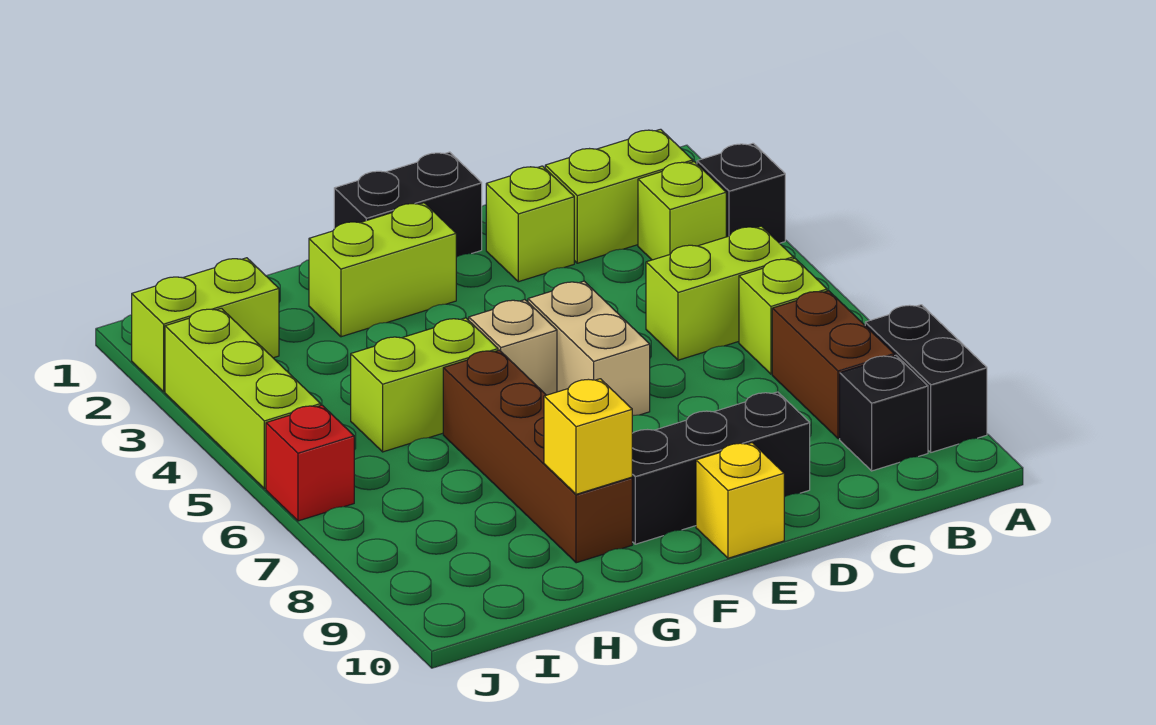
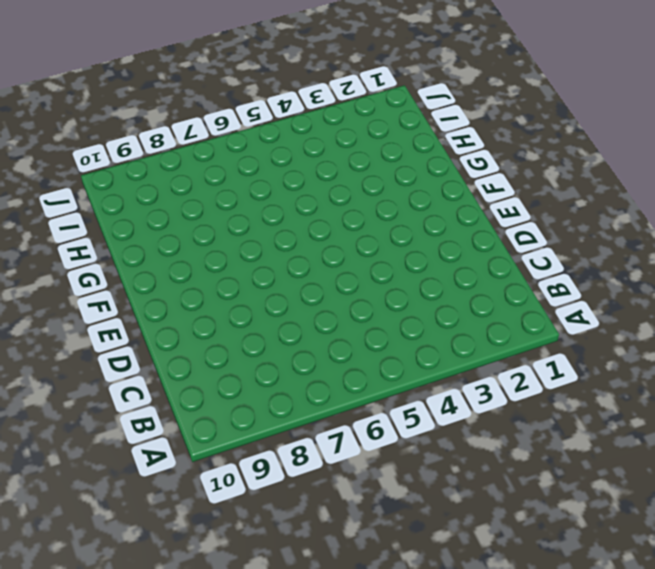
none -> black 1x1 brick [697,143,785,243]
none -> black 1x2 brick [865,305,987,452]
none -> lime 1x2 brick [545,129,693,263]

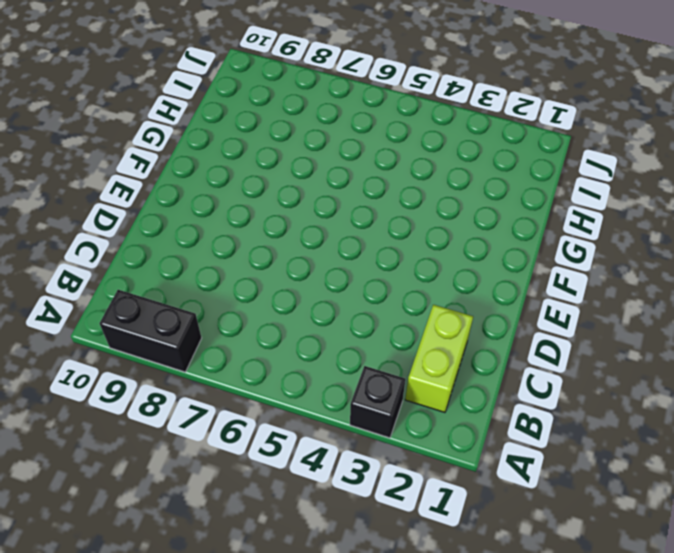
none -> lime 1x1 brick [638,162,726,260]
none -> lime 1x2 brick [646,226,794,360]
none -> lime 1x1 brick [739,259,827,374]

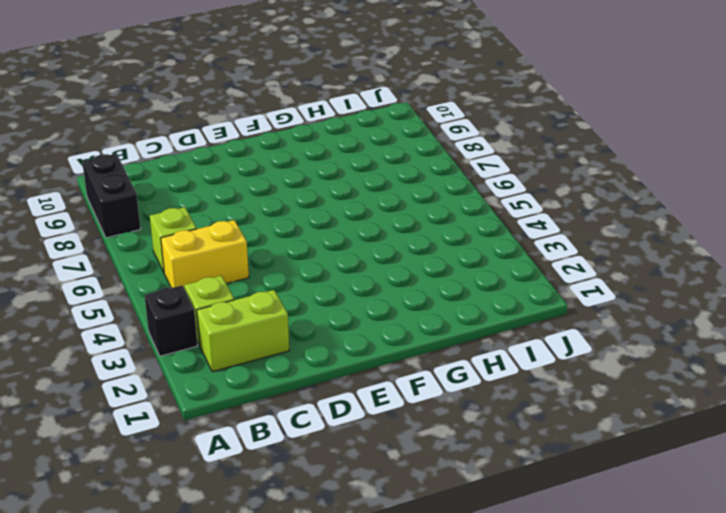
yellow 1x2 brick [161,220,249,289] -> lime 1x2 brick [646,226,794,360]
none -> brown 1x2 brick [772,290,894,439]
none -> black 1x1 brick [840,355,928,471]
none -> lime 1x1 brick [486,166,574,282]

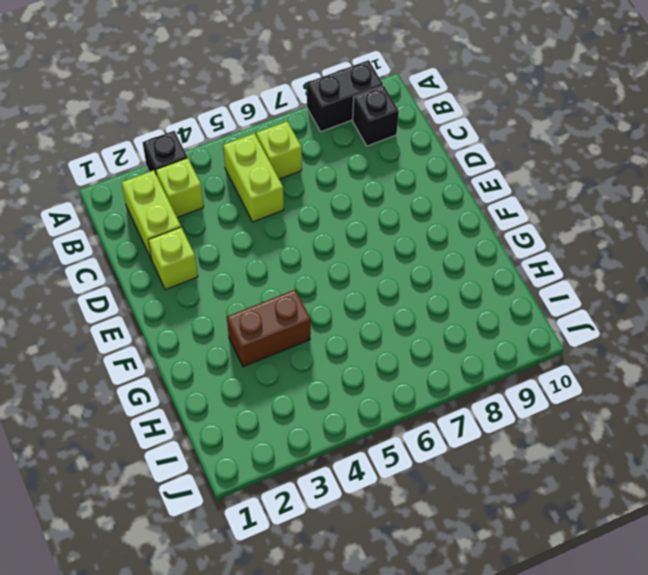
brown 1x2 brick [227,290,311,367] -> brown 1x2 brick moved to [772,290,894,439]
none -> black 1x3 brick [632,392,810,544]
none -> black 1x2 brick [334,152,482,257]
none -> tan 1x2 brick [528,281,650,416]

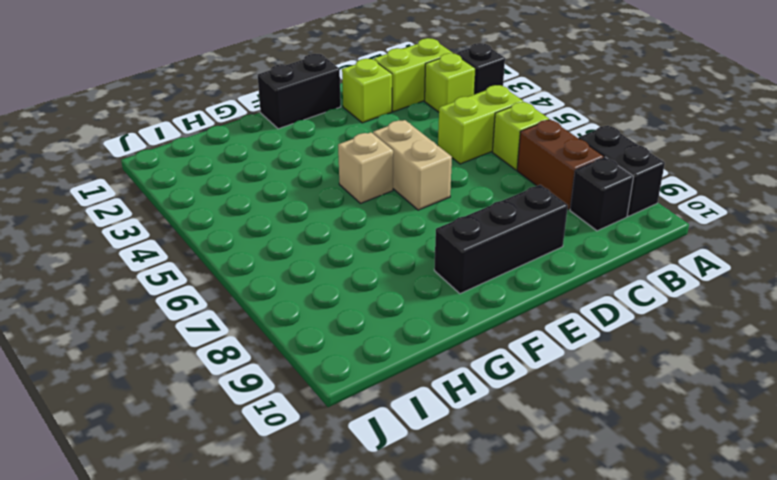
none -> yellow 1x1 brick [696,443,784,558]
none -> lime 1x2 brick [309,203,456,337]
none -> lime 1x2 brick [351,318,498,452]

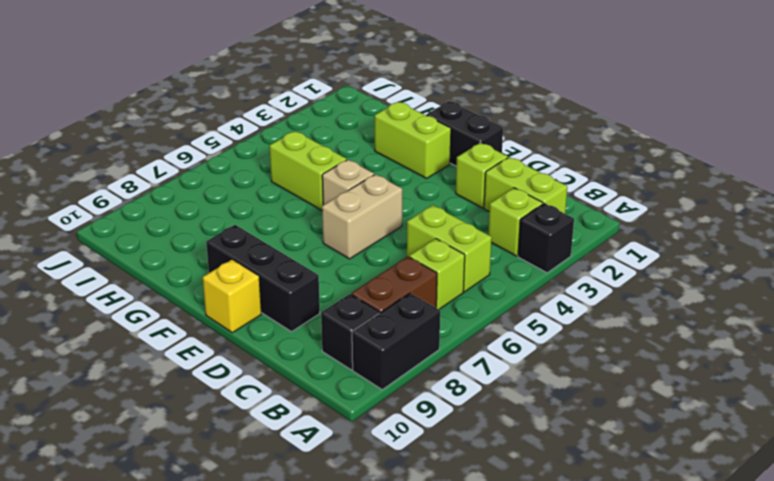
none -> brown 1x4 brick [443,350,632,563]
none -> lime 1x2 brick [132,258,279,392]
none -> lime 1x3 brick [165,308,321,489]

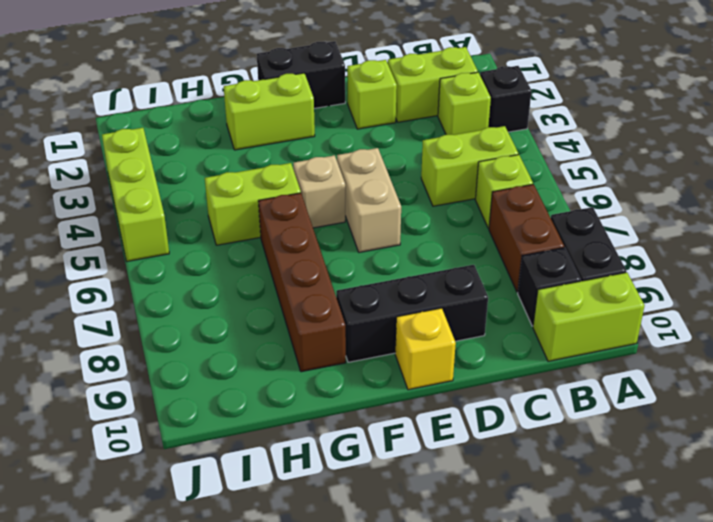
lime 1x2 brick [533,272,645,361] -> lime 1x2 brick moved to [132,258,279,392]
none -> red 1x1 brick [266,405,354,521]
none -> yellow 1x1 brick [544,379,632,494]

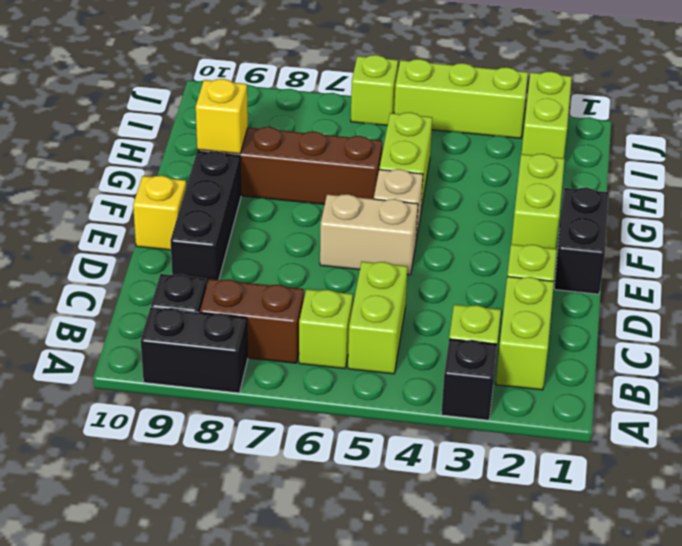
lime 1x1 brick [351,55,398,125] -> red 1x1 brick [266,405,354,521]

